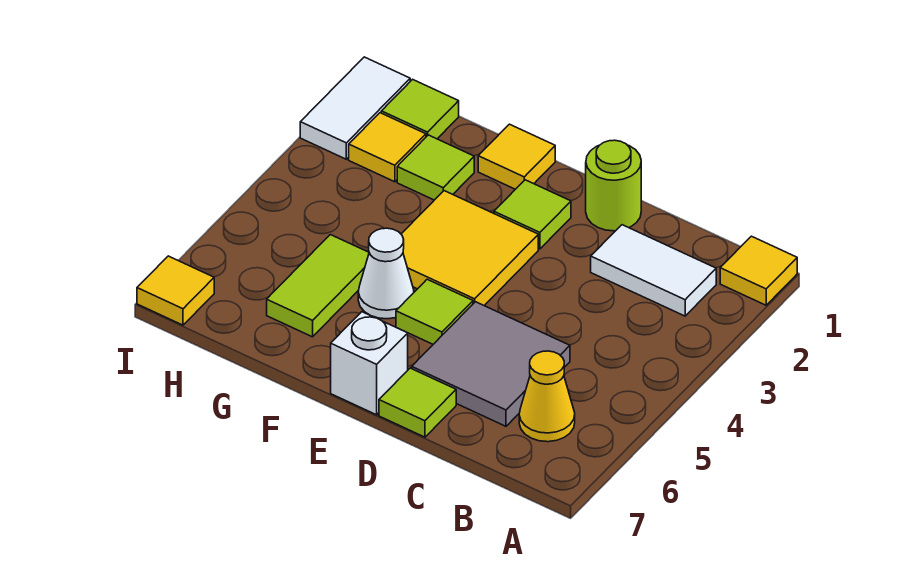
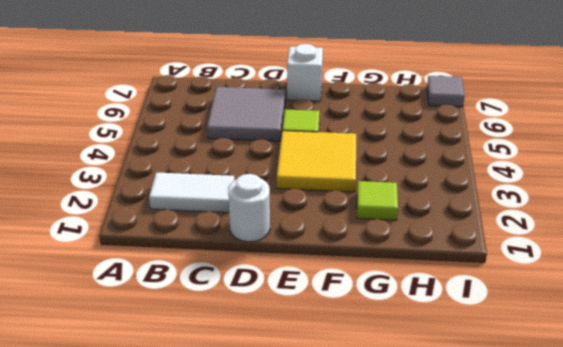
white 1x1 round brick [228,174,270,242] -> lime 1x1 round brick [586,140,641,231]
grey 1x1 tile [427,76,465,107] -> yellow 1x1 tile [137,256,214,325]
none -> yellow 1x1 tile [720,236,797,305]
none -> yellow 1x1 cone [519,351,575,442]
none -> lime 1x1 tile [379,368,456,437]

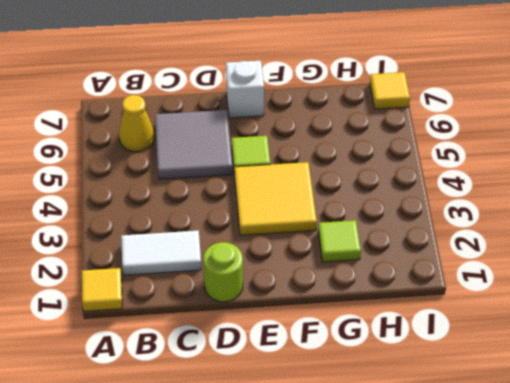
none -> lime 1x1 tile [379,368,456,437]
none -> lime 1x1 tile [494,180,571,249]
none -> yellow 1x1 tile [478,124,555,189]

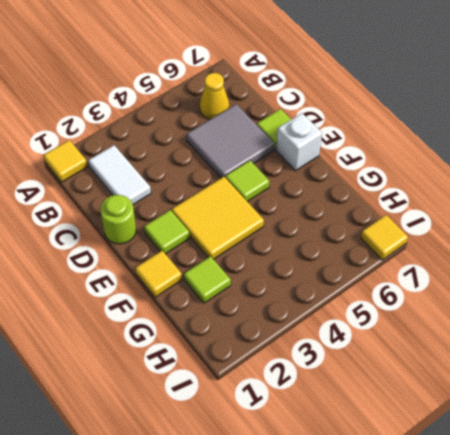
none -> white 1x1 cone [358,228,414,319]
none -> lime 1x2 tile [267,235,369,337]
none -> lime 1x1 tile [381,79,459,139]

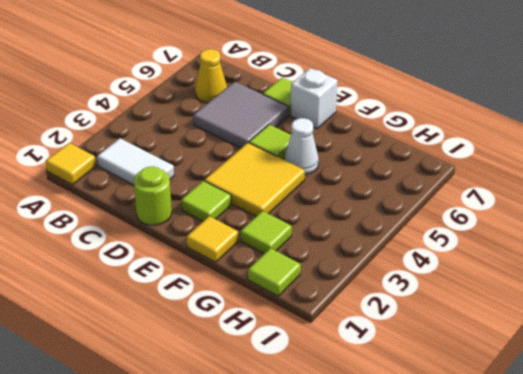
none -> lime 1x2 tile [267,235,369,337]
none -> yellow 1x1 tile [349,113,426,182]
none -> white 1x2 tile [300,57,410,159]

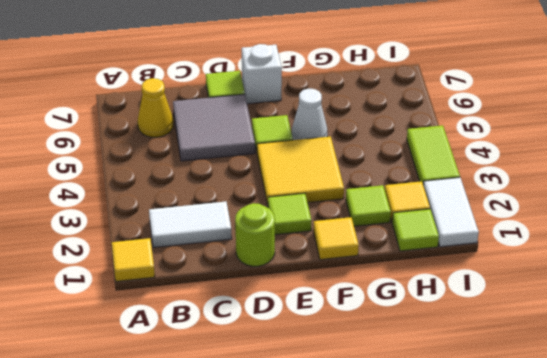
lime 1x2 tile [407,125,460,185] -> lime 1x2 tile moved to [267,235,369,337]
none -> yellow 1x1 tile [137,256,214,325]

